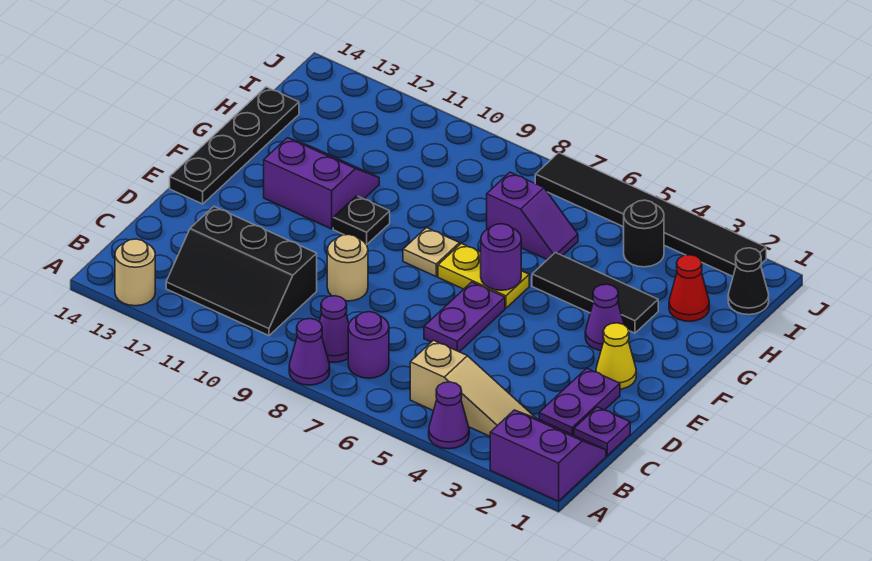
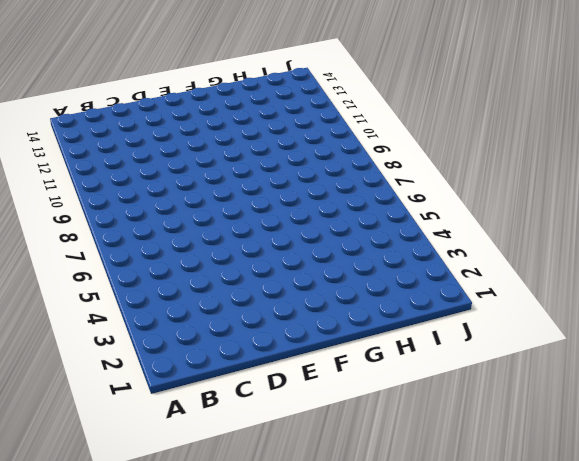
none -> purple 2x2 slope [490,410,606,501]
none -> purple 1x1 cone [429,382,469,449]
none -> purple 1x1 cone [289,319,330,385]

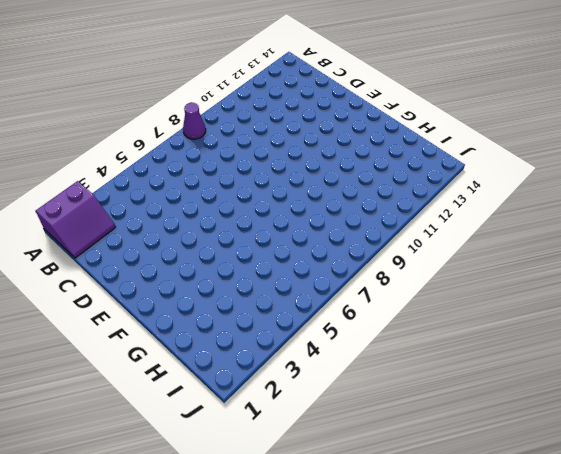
none -> purple 1x1 cone [429,382,469,449]
none -> tan 1x1 round brick [115,239,155,306]
none -> tan 1x3 slope [410,340,535,436]

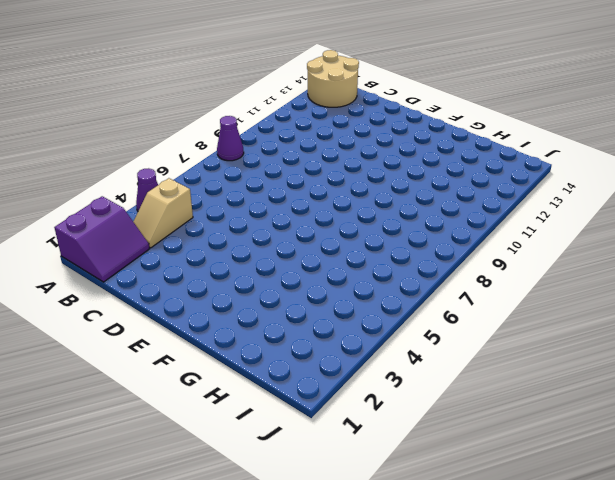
tan 2x2 round brick [307,50,359,107] -> tan 1x1 round brick [115,239,155,306]
tan 1x2 slope [133,178,193,248] -> tan 1x3 slope [410,340,535,436]
none -> purple 1x1 round brick [348,312,389,378]
none -> purple 1x1 cone [319,296,349,362]
none -> black 2x3 slope [166,207,317,336]

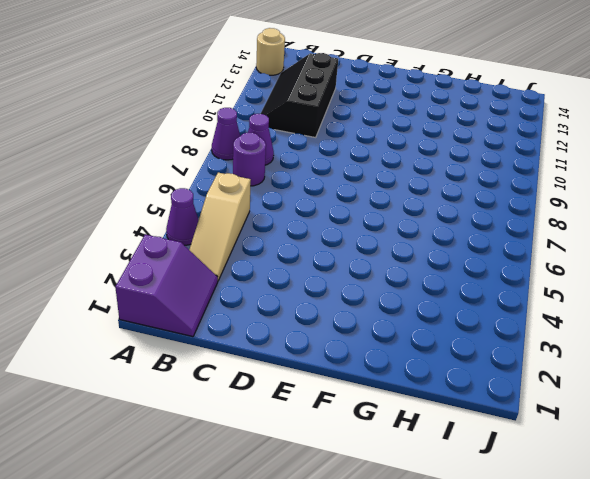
none -> purple 1x1 plate [574,407,630,456]
none -> purple 1x2 plate [539,368,620,435]
none -> purple 1x2 plate [424,282,505,352]

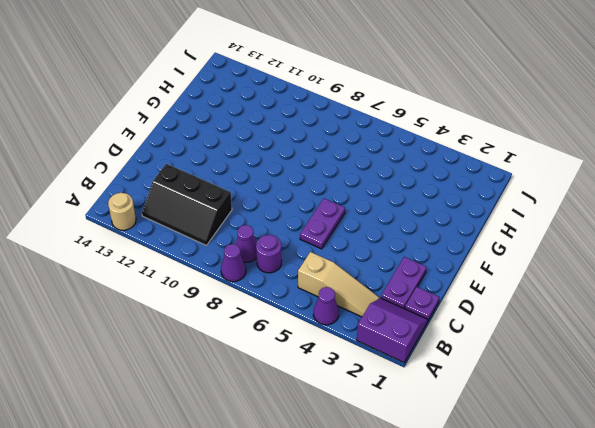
none -> tan 1x1 round brick [327,235,368,301]
none -> yellow 1x1 cone [596,323,636,389]
none -> black 1x4 plate [170,87,299,204]

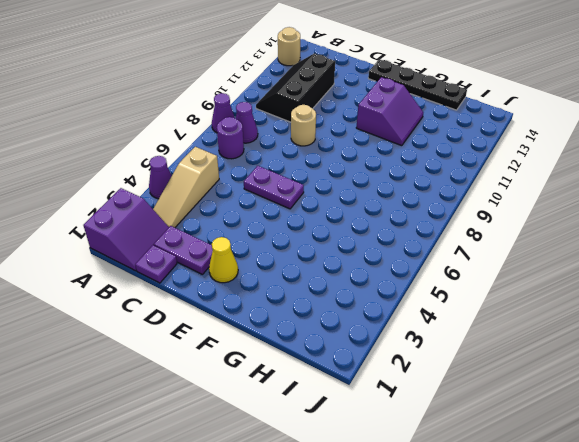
none -> purple 1x1 cone [585,284,624,350]
none -> yellow 1x2 plate [438,243,529,308]
none -> tan 1x1 plate [403,228,460,276]

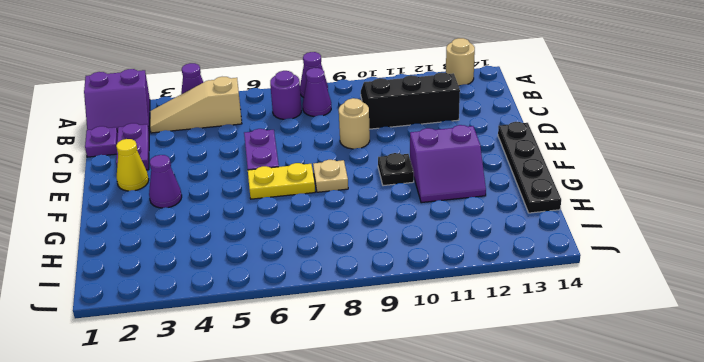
none -> black 1x3 tile [532,253,658,333]
none -> red 1x1 cone [669,255,709,321]
none -> purple 1x2 slope [487,172,578,260]

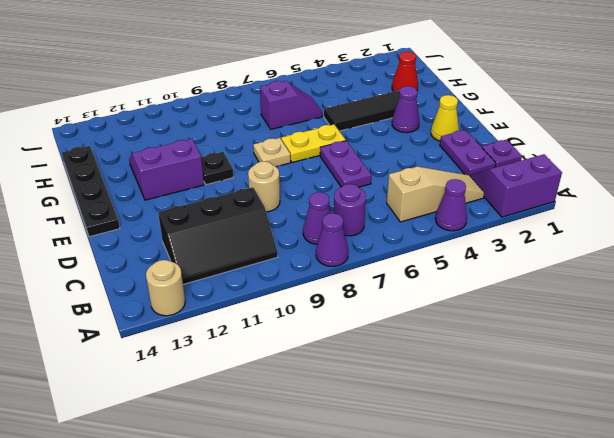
none -> black 1x1 cone [728,248,769,315]
none -> black 1x1 round brick [624,200,664,267]
none -> black 1x6 tile [535,153,766,276]

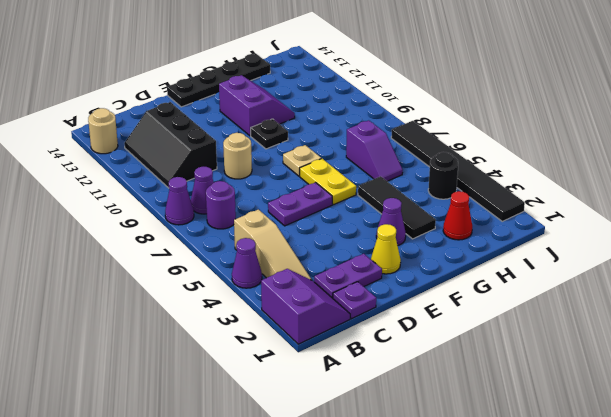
none -> black 1x1 cone [728,248,769,315]
none -> purple 1x1 round brick [481,224,521,290]

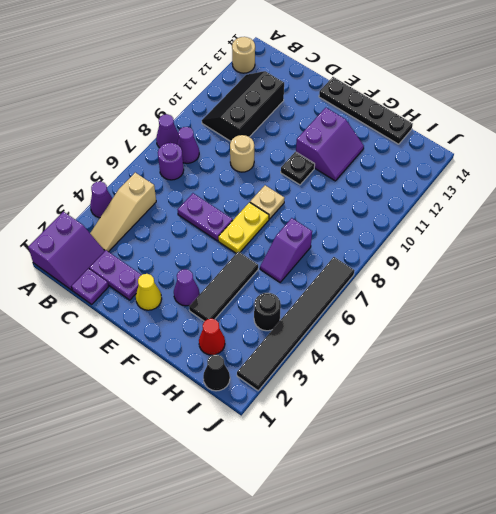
none -> purple 1x1 round brick [481,224,521,290]

